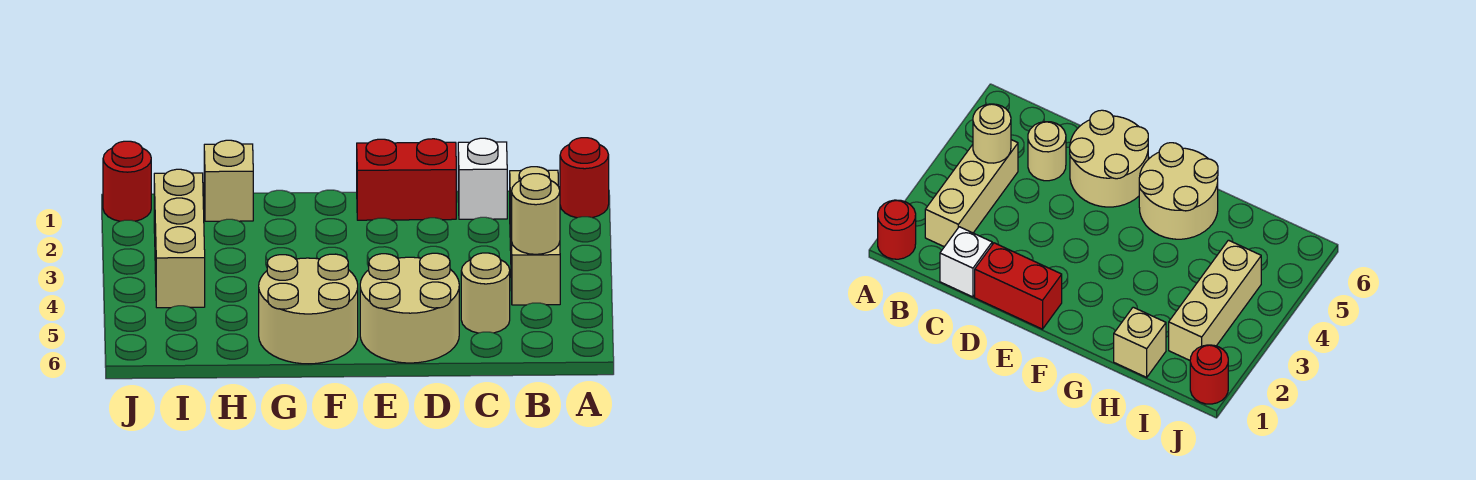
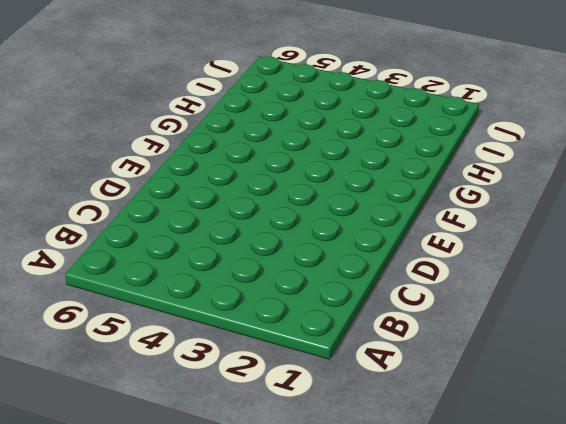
none -> red 1x1 round brick [560,138,609,218]
none -> tan 1x3 brick [510,167,560,305]

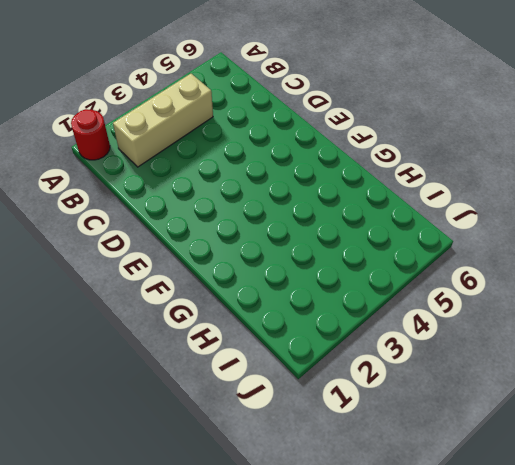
none -> white 1x1 brick [458,138,507,219]
none -> tan 1x1 round brick [461,253,510,333]

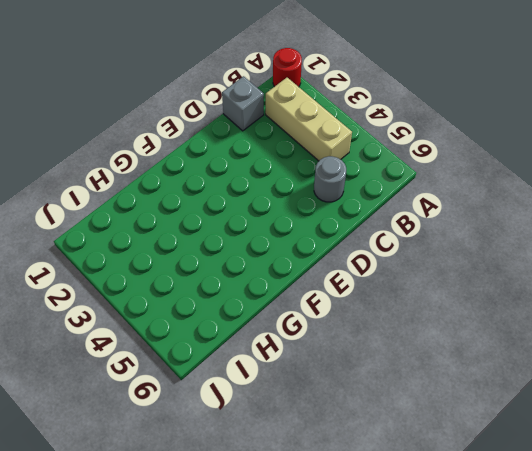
grey 1x1 brick [222,76,264,131] -> white 1x1 brick [458,138,507,219]
grey 1x1 round brick [314,156,346,202] -> tan 1x1 round brick [461,253,510,333]
none -> red 1x2 brick [357,139,456,220]
none -> tan 2x2 round brick [360,253,459,363]

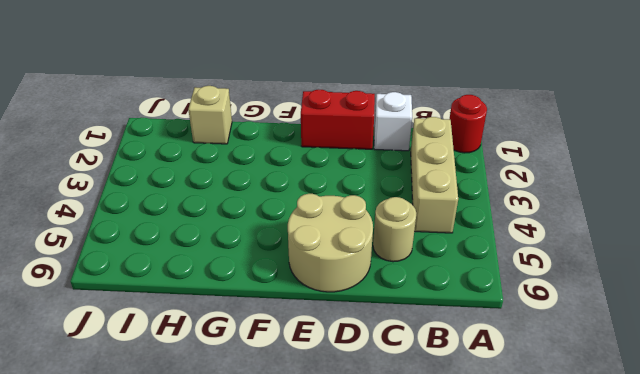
none -> tan 2x2 round brick [259,254,358,364]
none -> tan 1x3 brick [154,169,205,308]

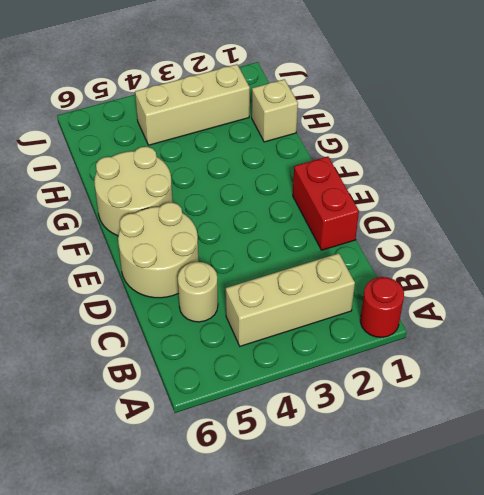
none -> white 1x1 brick [458,138,507,219]
none -> red 1x1 round brick [103,141,151,221]

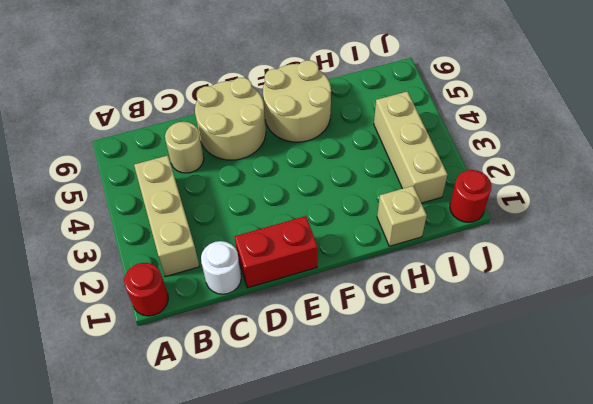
white 1x1 round brick [201,241,241,294] -> white 1x1 brick [458,138,507,219]
none -> tan 1x1 round brick [512,174,560,254]

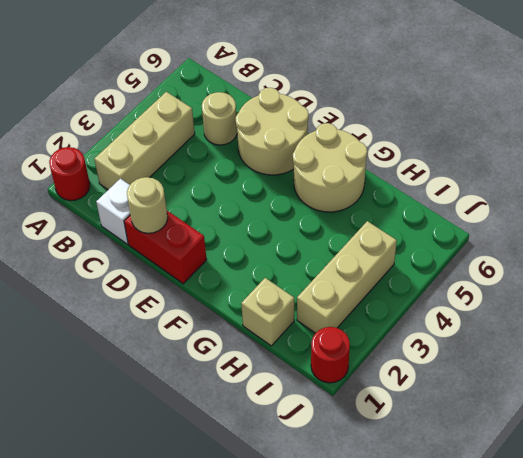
tan 1x1 round brick [127,177,168,233] -> tan 1x1 round brick moved to [512,174,560,254]

